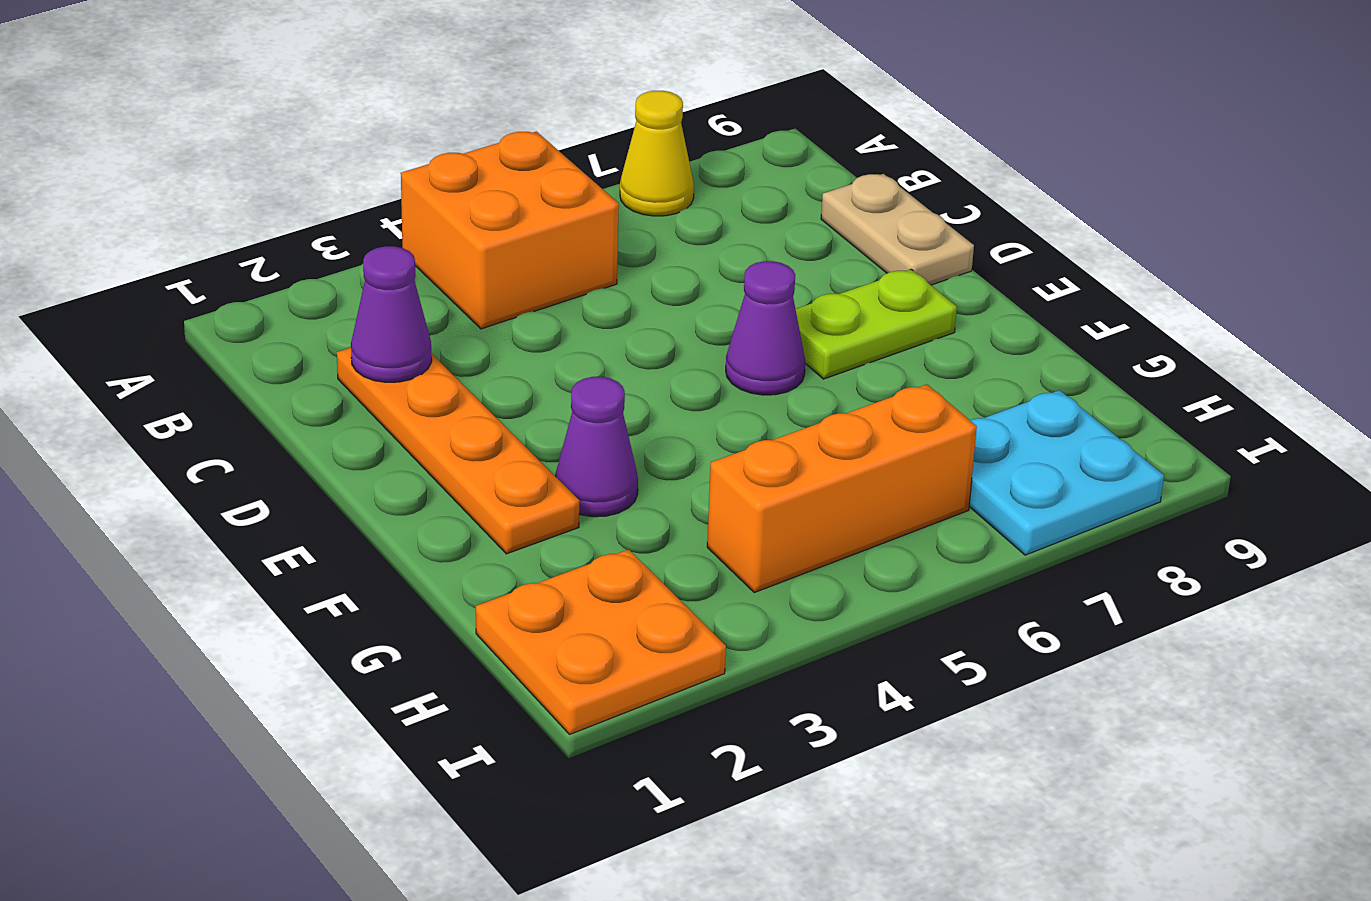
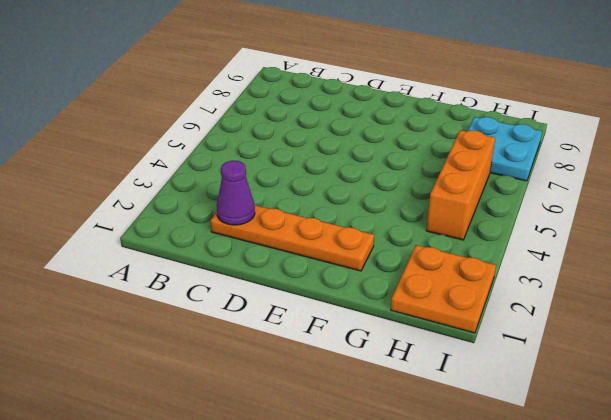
none -> orange 2x2 brick [401,132,619,329]
none -> yellow 1x1 cone [620,91,694,216]

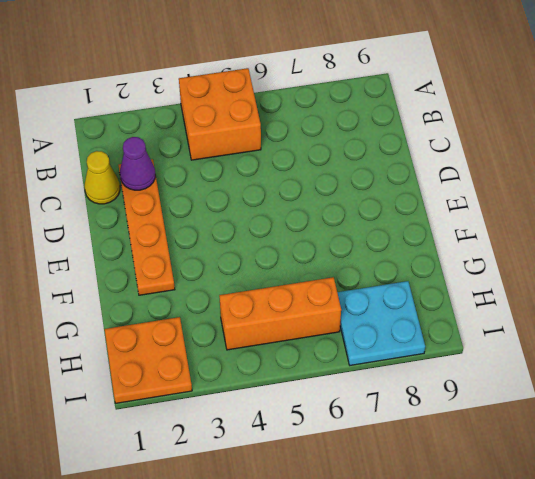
yellow 1x1 cone [85,151,120,204] -> yellow 1x1 cone moved to [620,91,694,216]
none -> tan 1x2 plate [821,174,974,285]
none -> purple 1x1 cone [726,261,805,395]

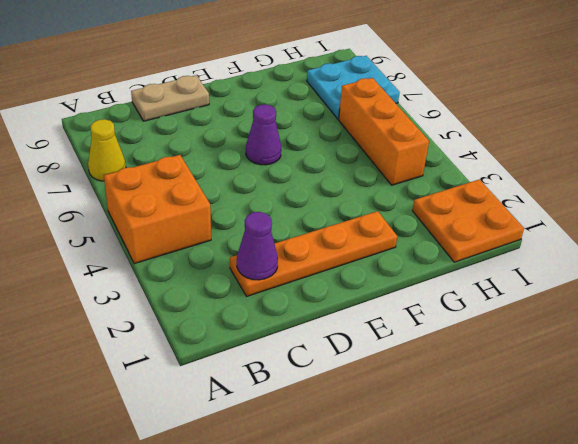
none -> lime 1x2 plate [796,269,957,379]
none -> purple 1x1 cone [555,377,638,517]

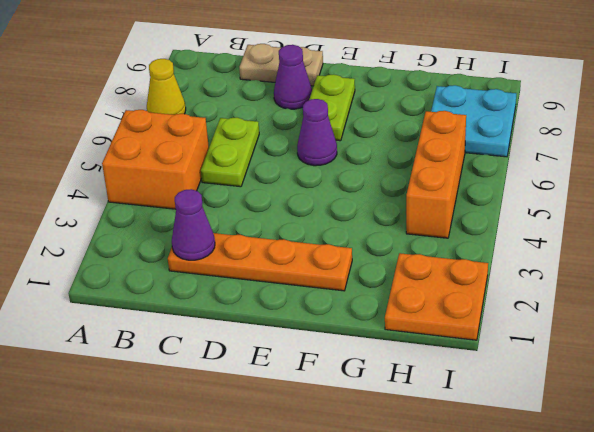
lime 1x2 plate [201,118,259,187] -> none
purple 1x1 cone [274,45,312,109] -> purple 1x1 cone moved to [555,377,638,517]

